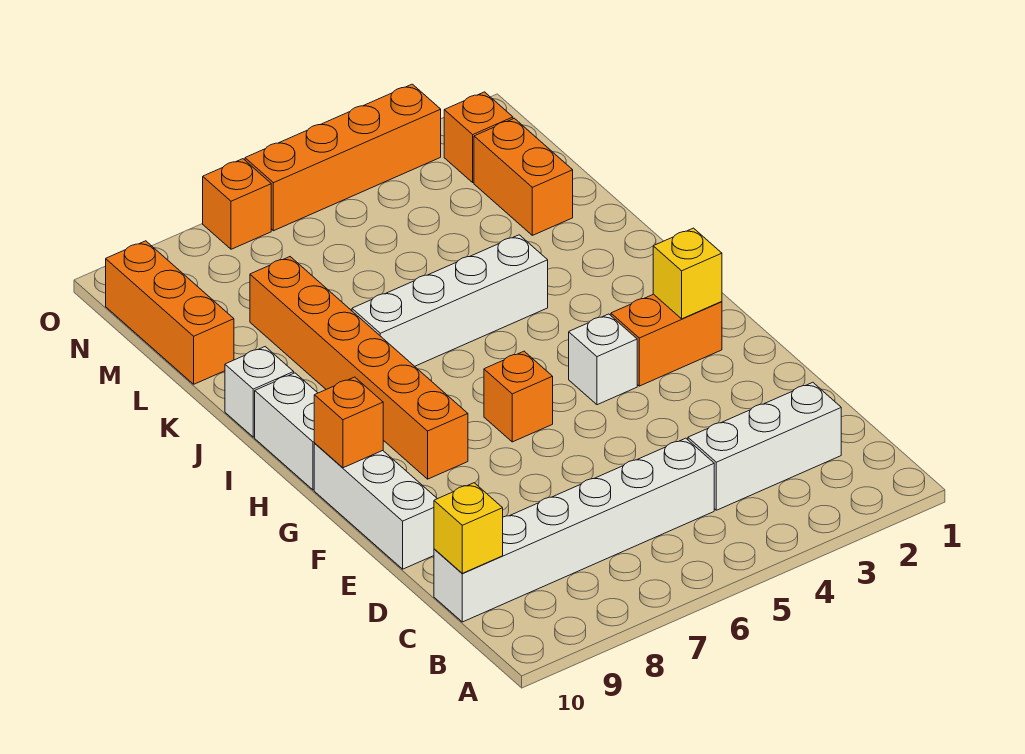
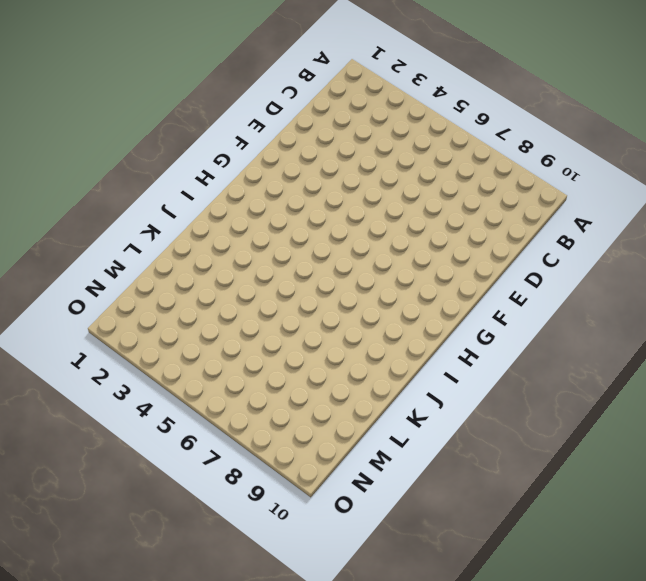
none -> white 1x3 brick [688,382,841,510]
none -> white 1x6 brick [434,438,714,622]
none -> white 1x3 brick [314,444,437,569]

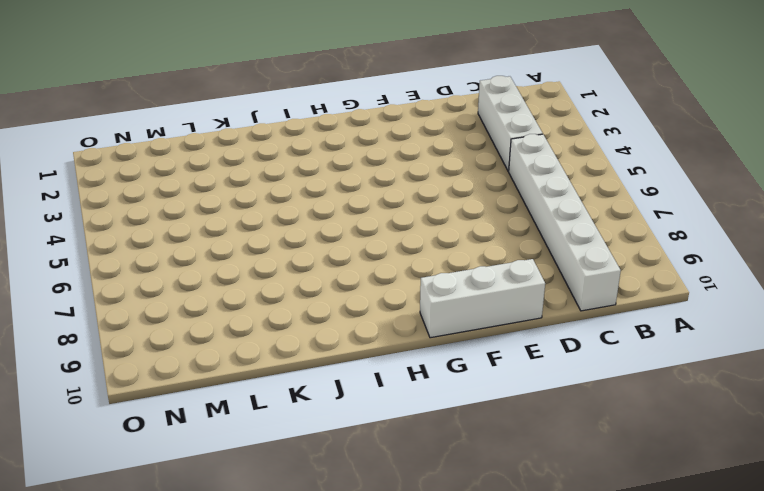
none -> orange 1x2 brick [611,294,722,386]
none -> white 1x1 brick [569,314,637,405]
none -> orange 1x1 brick [484,351,553,442]

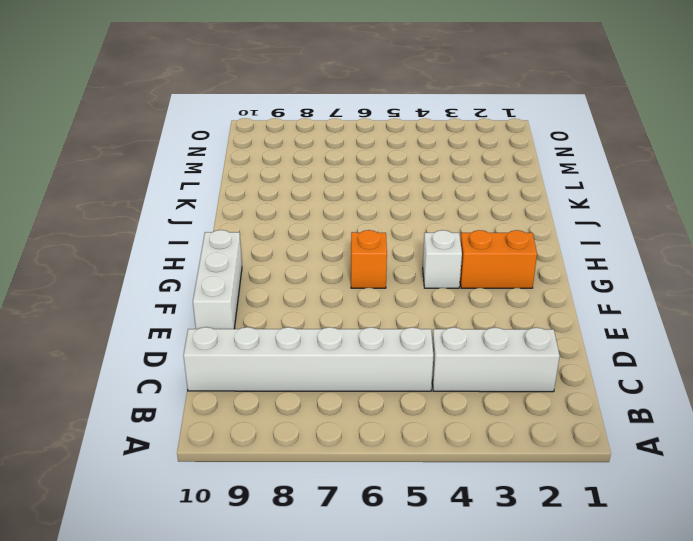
none -> orange 1x6 brick [250,257,468,479]
none -> white 1x2 brick [255,373,317,490]
none -> white 1x4 brick [352,235,548,366]

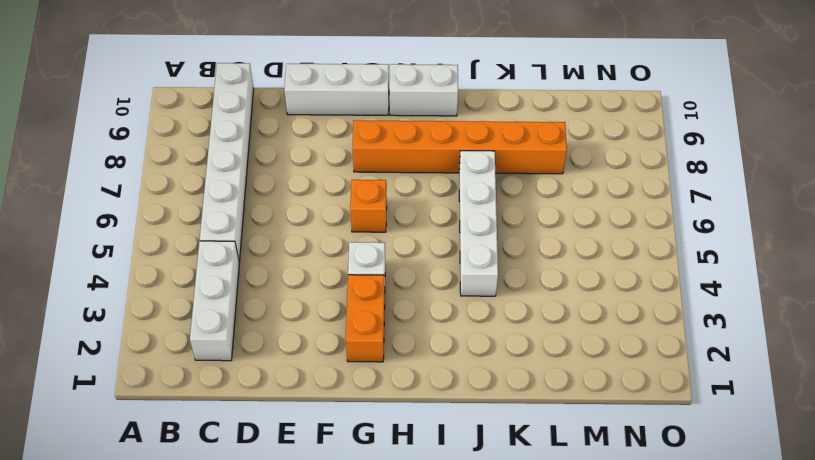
none -> white 1x1 brick [225,347,294,437]
none -> orange 1x2 brick [474,118,573,235]
none -> orange 1x3 brick [106,241,234,384]

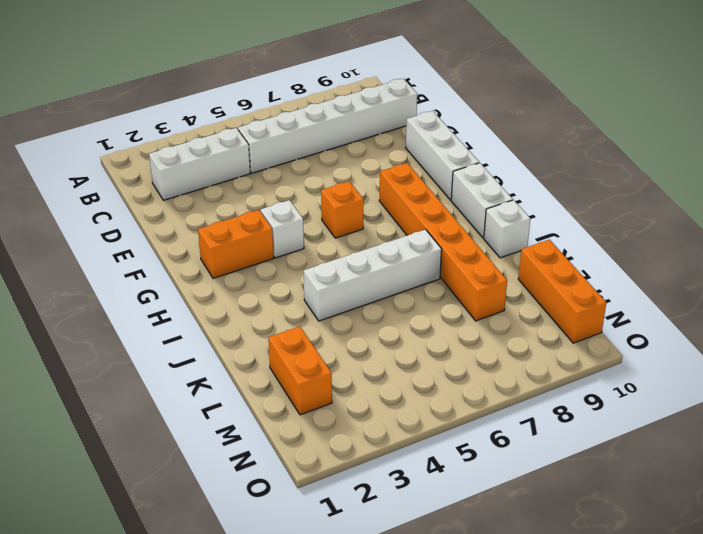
none -> orange 1x1 brick [444,92,513,182]
none -> orange 1x4 brick [245,84,441,231]
none -> orange 1x1 brick [203,159,271,249]

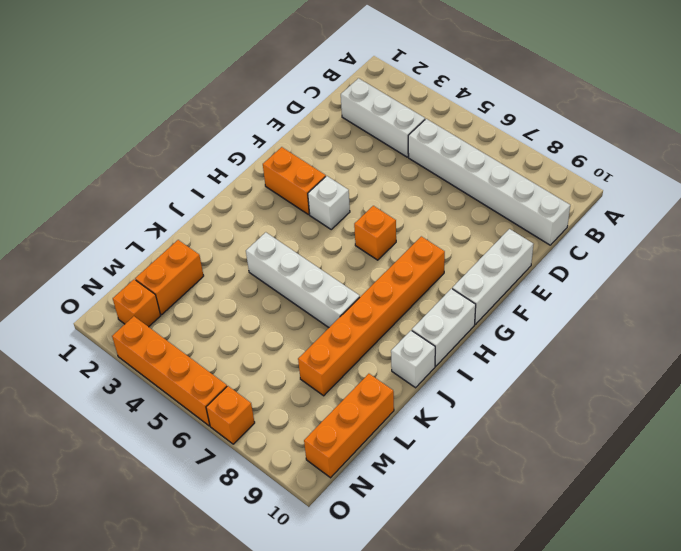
none -> yellow 1x1 brick [434,483,503,573]
none -> yellow 1x1 brick [653,228,722,319]
none -> orange 1x1 brick [314,377,383,468]

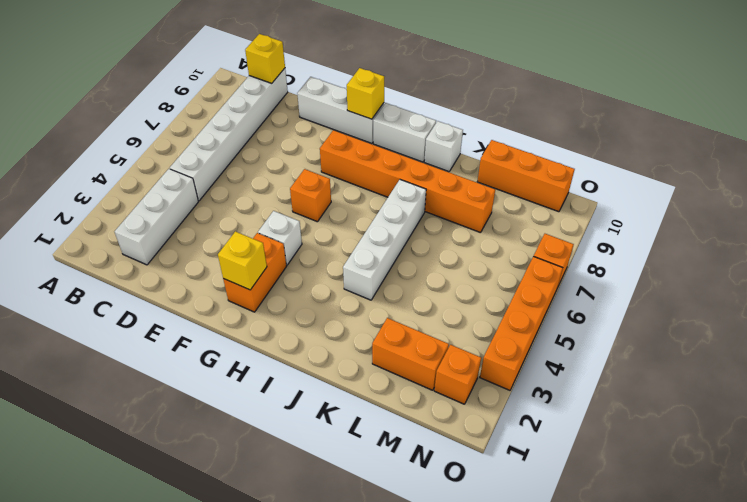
yellow 1x1 brick [347,68,384,119] -> orange 1x1 brick [314,377,383,468]

